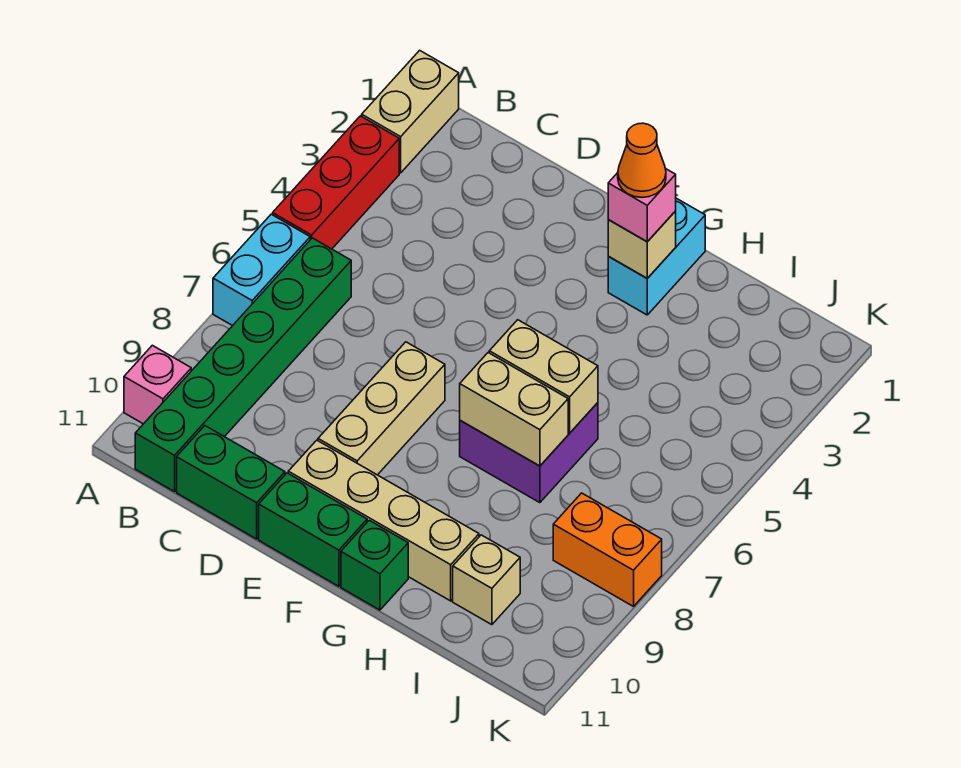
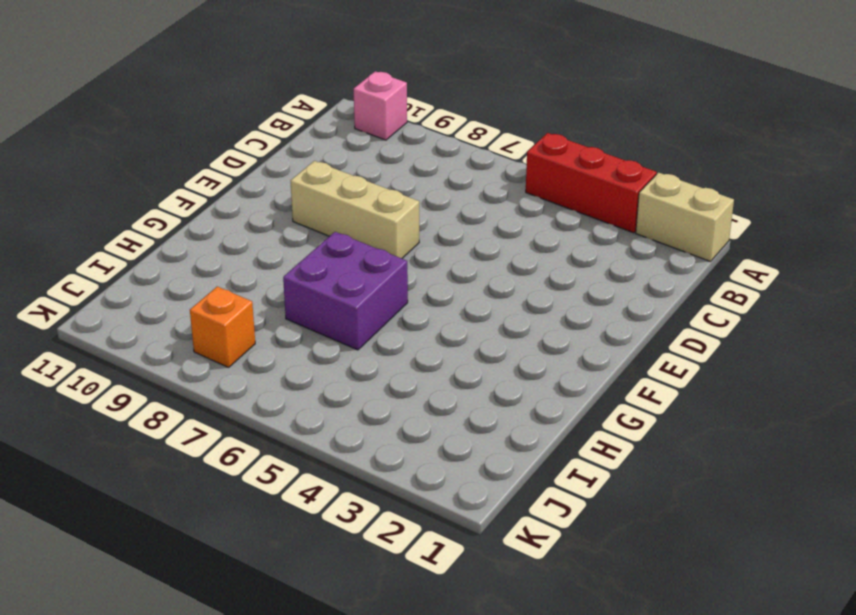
orange 1x1 brick [190,286,255,367] -> orange 1x2 brick [553,493,662,606]
none -> cyan 1x2 brick [213,214,310,326]
none -> green 1x6 brick [135,238,351,492]
none -> green 1x2 brick [177,426,285,539]

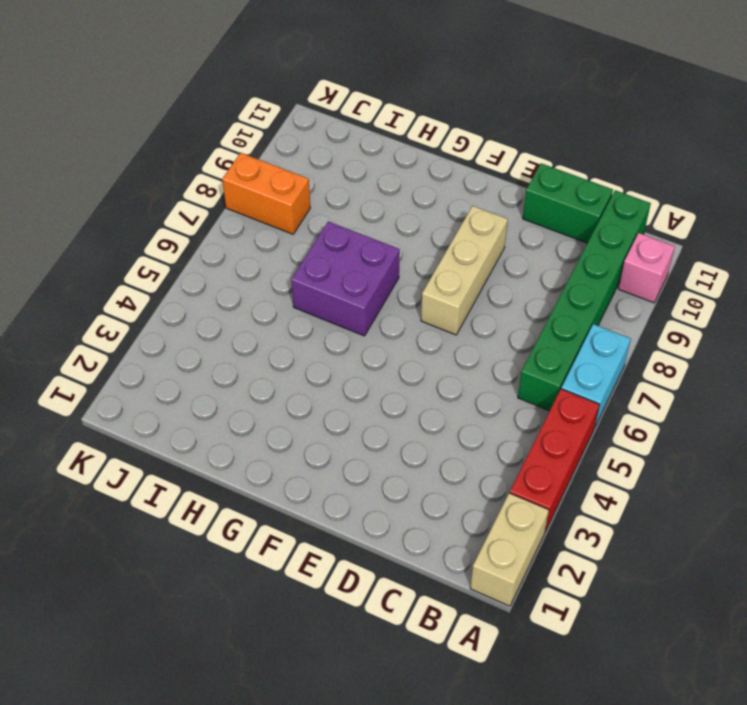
none -> tan 1x4 brick [288,440,479,601]
none -> green 1x2 brick [259,473,367,586]
none -> cyan 1x2 brick [608,198,705,315]

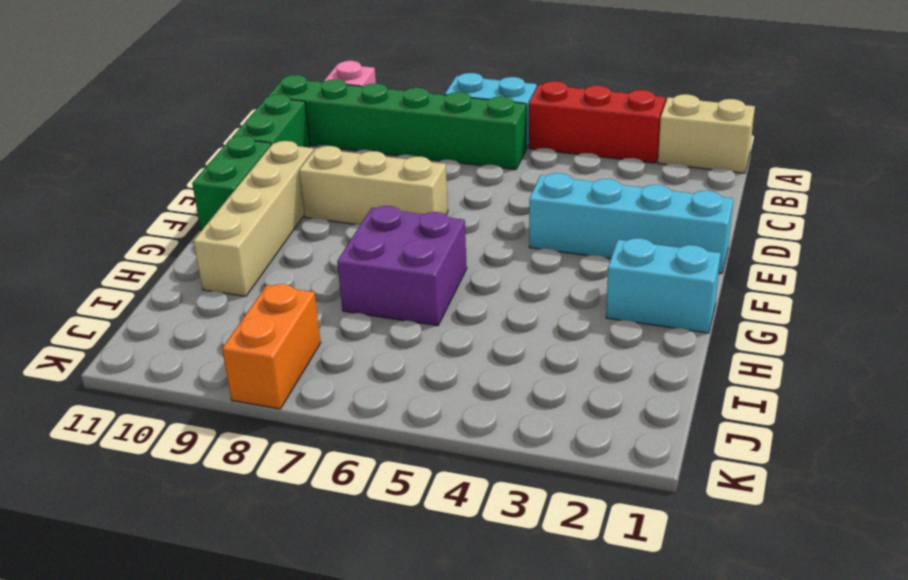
cyan 1x4 brick [529,173,733,273] -> none
none -> green 1x1 brick [341,520,408,610]
none -> tan 1x1 brick [453,535,520,625]
none -> tan 1x1 brick [608,211,676,278]

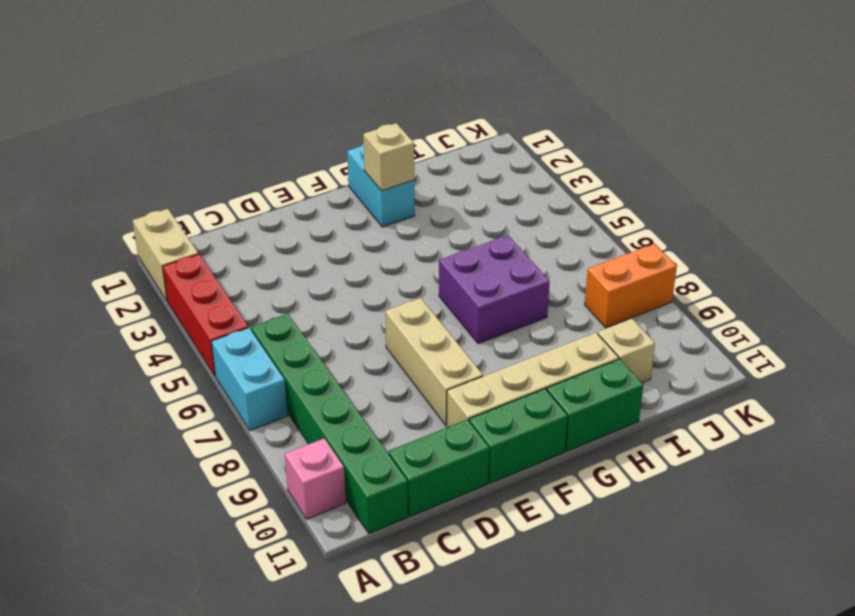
green 1x2 brick [547,359,643,451] -> green 1x1 brick [341,520,408,610]
none -> tan 1x2 brick [489,320,598,433]
none -> tan 1x2 brick [460,353,568,466]
none -> pink 1x1 brick [608,168,676,242]

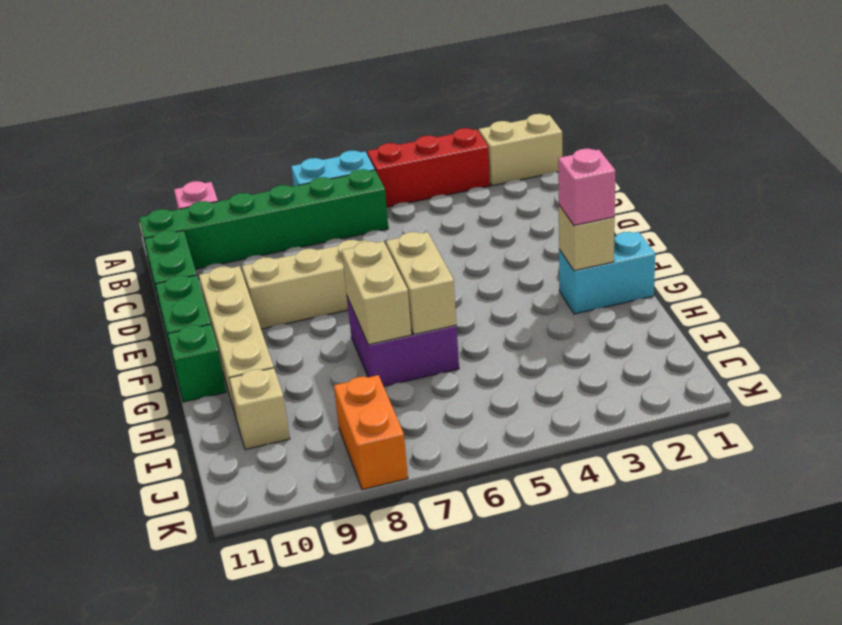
none -> orange 1x1 cone [618,123,666,197]

